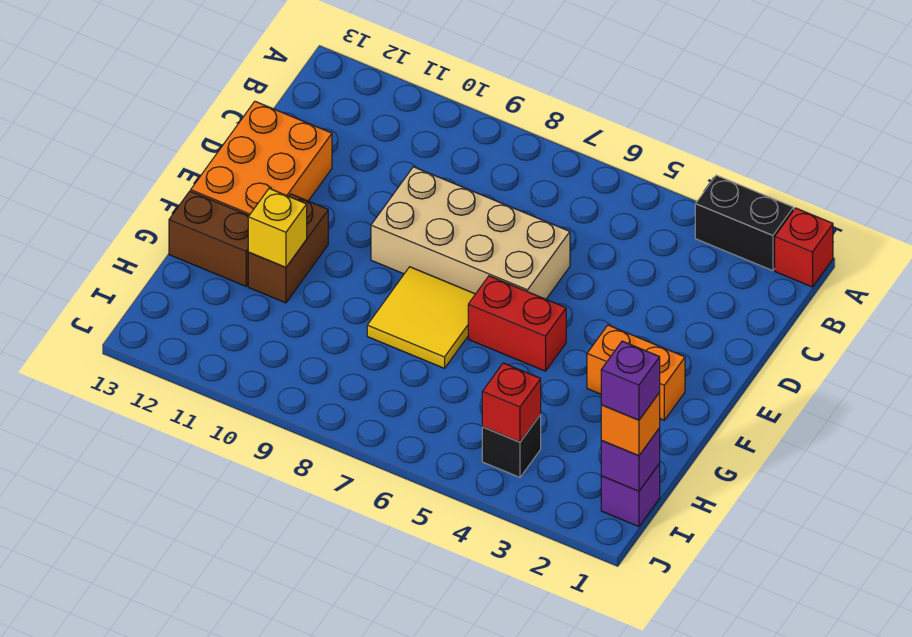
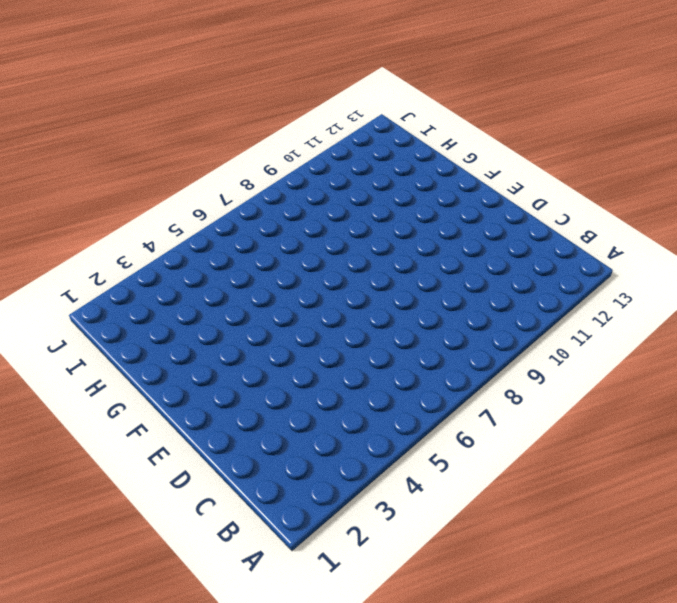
none -> red 1x1 brick [775,208,833,287]
none -> black 1x2 brick [695,175,794,271]
none -> tan 2x4 brick [371,167,570,299]

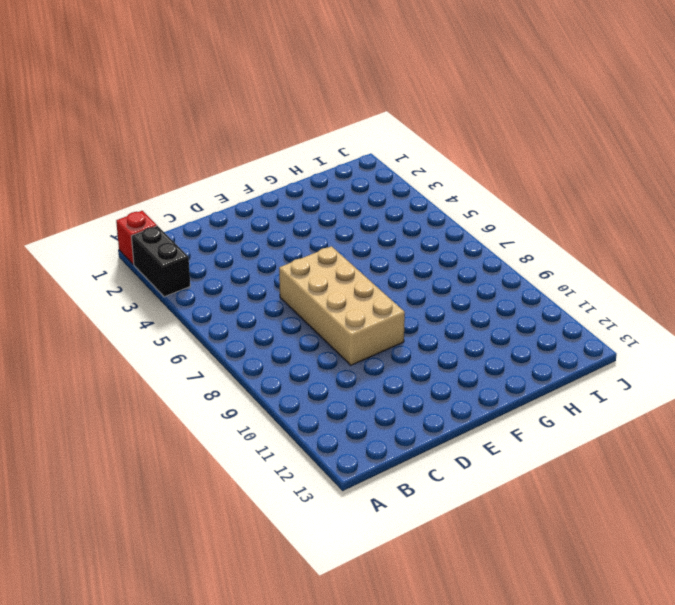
none -> orange 2x3 brick [191,101,332,215]
none -> orange 1x2 brick [587,325,685,420]
none -> red 1x2 brick [468,276,566,371]

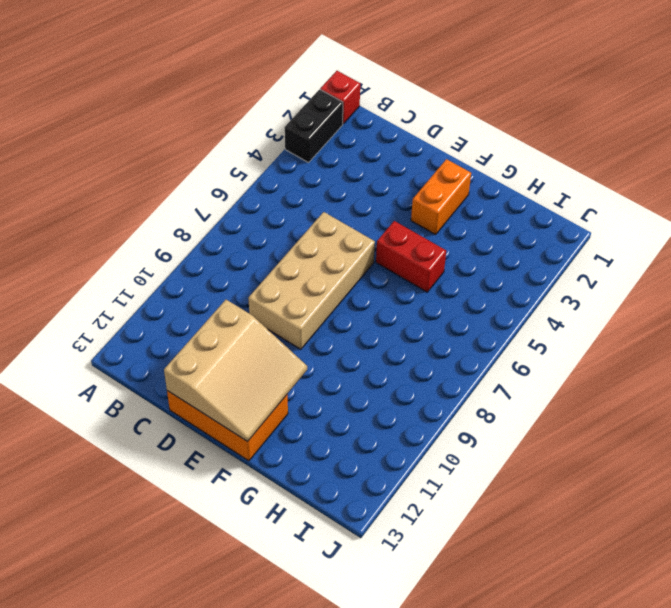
tan 3x3 slope [164,300,307,442] -> none
red 1x2 brick [376,221,446,292] -> red 1x2 brick turned to [468,276,566,371]
none -> yellow 2x2 tile [367,267,475,368]
none -> brown 1x2 brick [248,194,328,303]
none -> brown 1x2 brick [169,191,249,286]

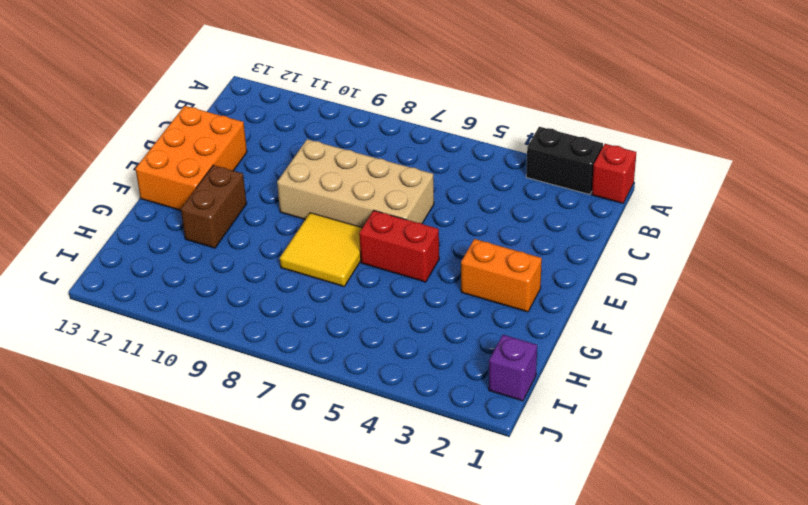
none -> brown 1x2 brick [169,191,249,286]
none -> black 1x1 brick [482,415,541,477]
none -> yellow 1x1 brick [248,189,307,267]

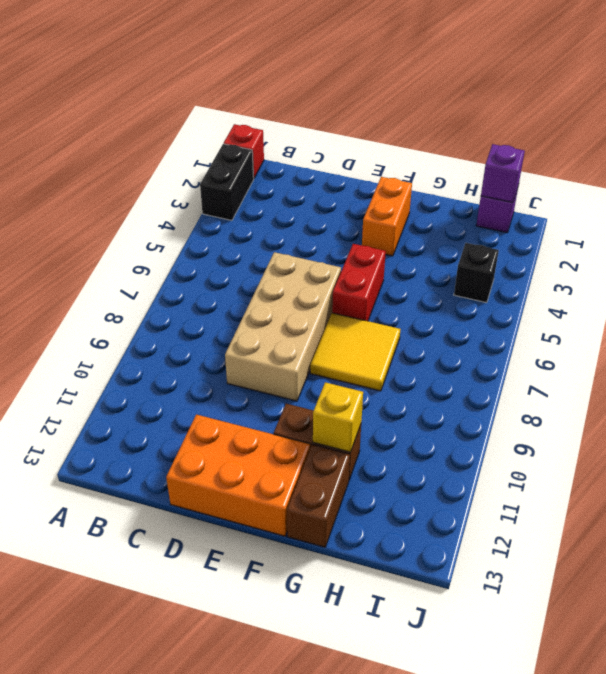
none -> red 1x1 brick [482,363,541,442]
none -> orange 1x1 brick [601,393,660,456]
none -> purple 1x1 brick [601,341,660,420]

